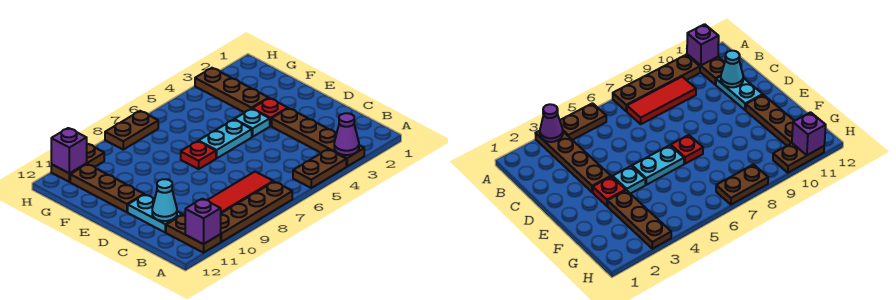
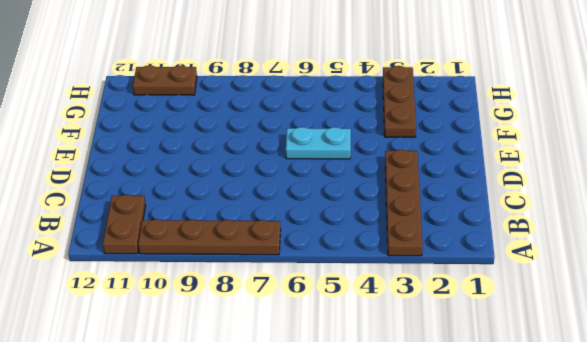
none -> brown 1x2 plate [293,149,346,188]
none -> red 1x3 tile [208,172,273,213]
none -> cyan 1x2 plate [128,195,182,232]

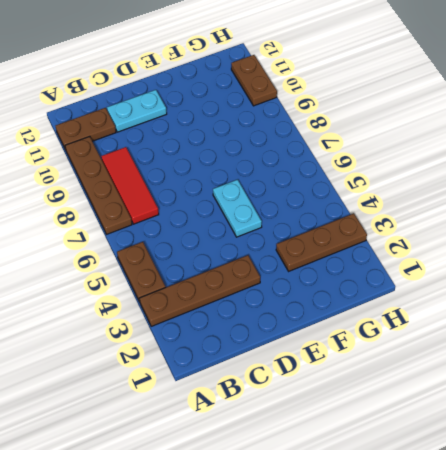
none -> red 1x1 plate [252,98,288,126]
none -> cyan 1x1 plate [234,109,270,137]
none -> red 1x1 plate [181,141,216,169]

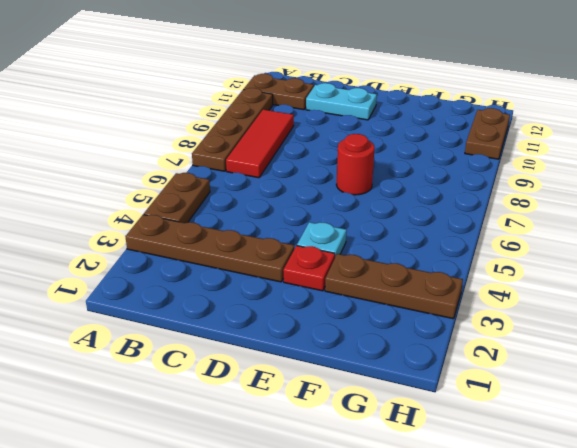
red 1x1 round brick [336,134,375,195] -> red 1x1 plate [181,141,216,169]
none -> cyan 1x2 plate [198,120,252,158]
none -> brown 1x3 plate [70,164,144,212]
none -> brown 1x2 plate [105,111,158,150]

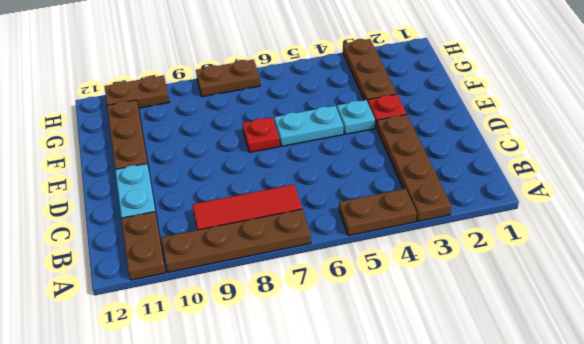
none -> purple 1x1 cone [334,113,359,155]
none -> purple 1x1 brick [185,199,221,244]
none -> cyan 1x1 cone [152,179,177,221]

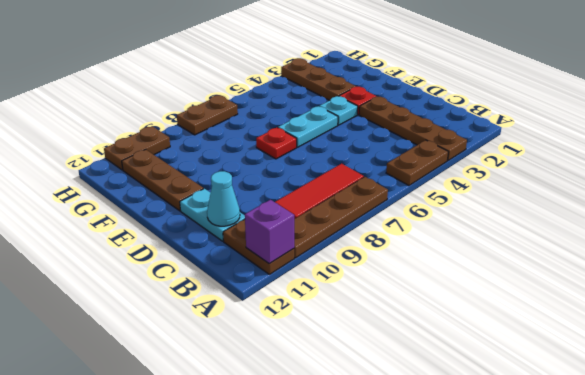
none -> purple 1x1 cone [334,113,359,155]
none -> purple 1x1 brick [51,128,87,173]

